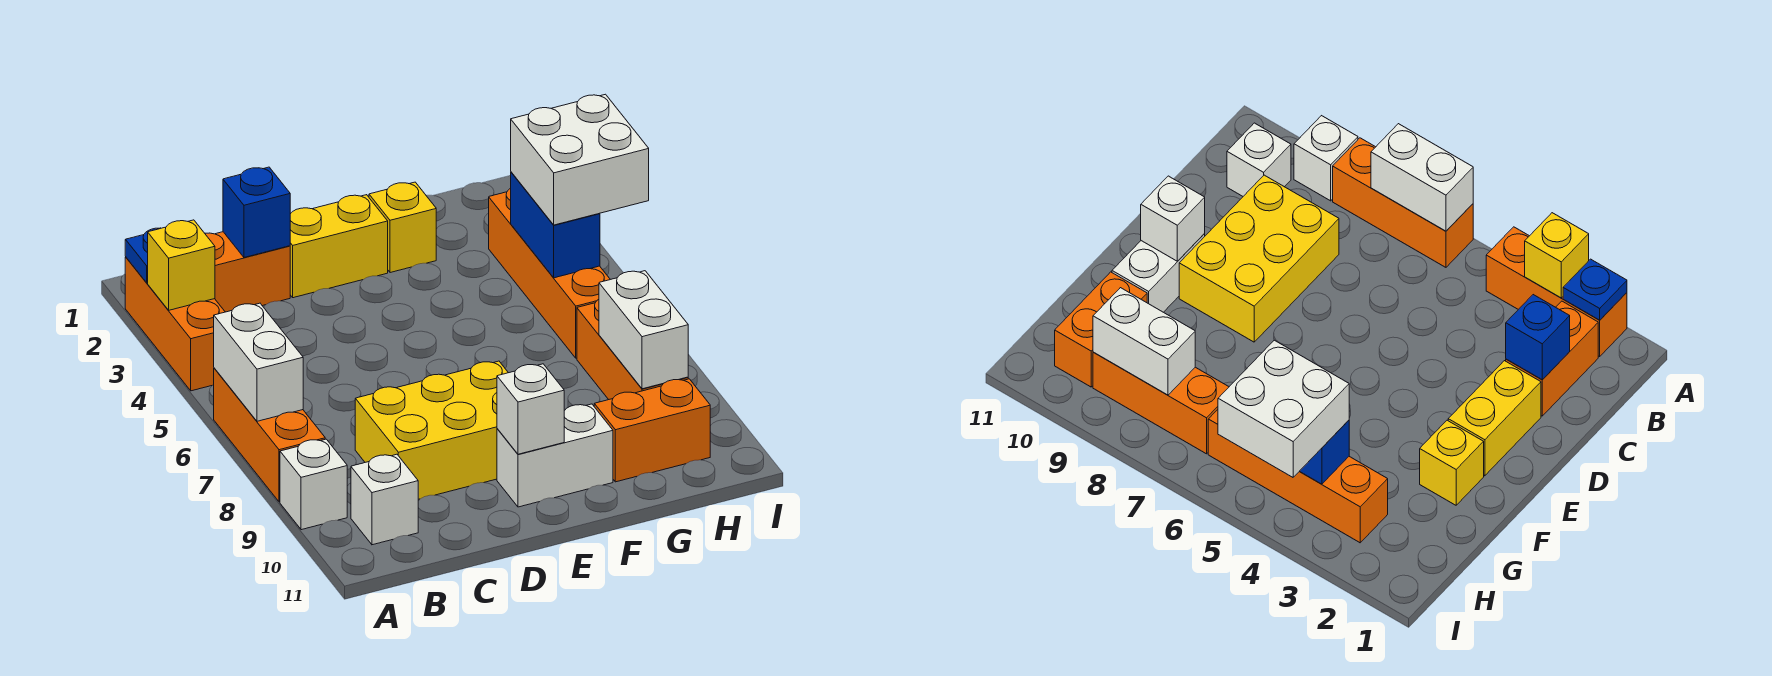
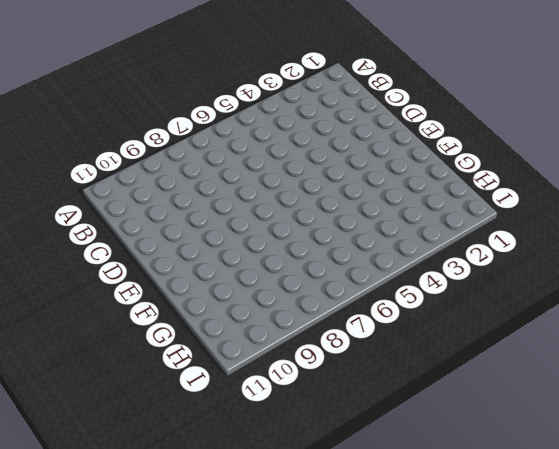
none -> orange 1x3 brick [125,257,225,391]
none -> orange 1x3 brick [214,368,325,502]
none -> white 1x1 brick [280,439,347,530]

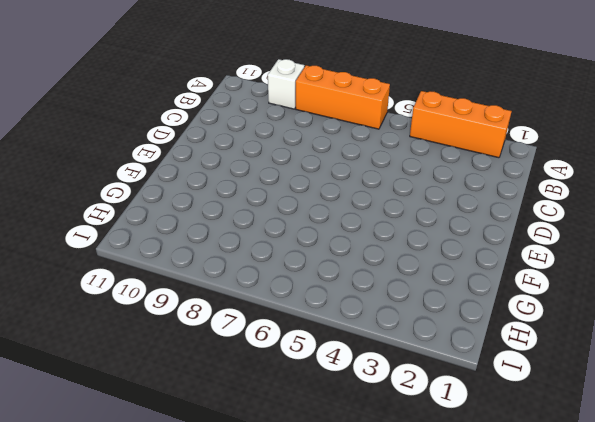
none -> orange 1x2 brick [205,232,290,312]
none -> white 1x1 brick [351,454,418,545]
none -> yellow 2x3 brick [355,361,508,499]

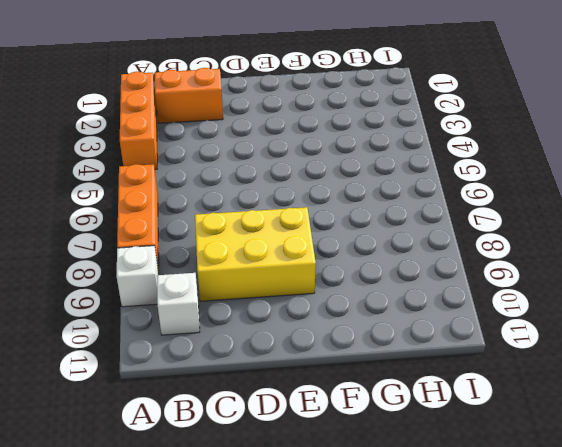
none -> yellow 1x2 brick [290,195,388,298]
none -> white 1x2 brick [497,404,613,507]
none -> yellow 1x1 brick [369,182,436,273]

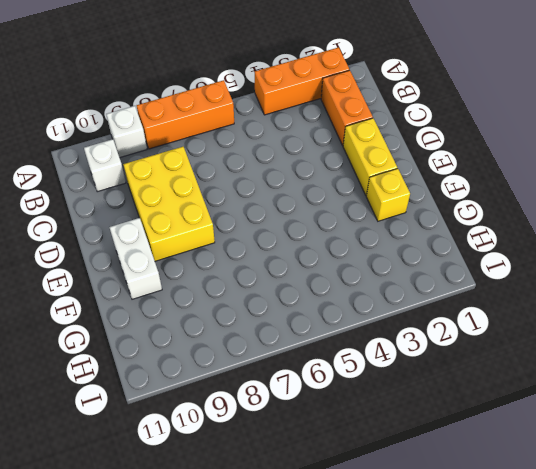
none -> orange 1x2 brick [594,379,710,482]
none -> orange 1x4 brick [489,188,610,358]
none -> orange 1x3 brick [577,300,688,400]

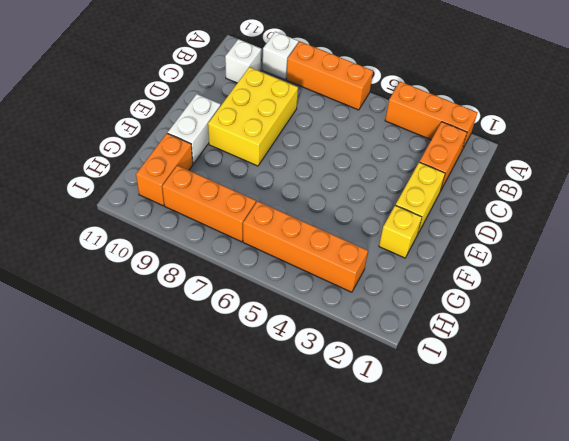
none -> blue 1x1 plate [125,228,161,283]
none -> yellow 1x1 brick [148,220,215,310]
none -> white 1x2 brick [214,303,303,421]

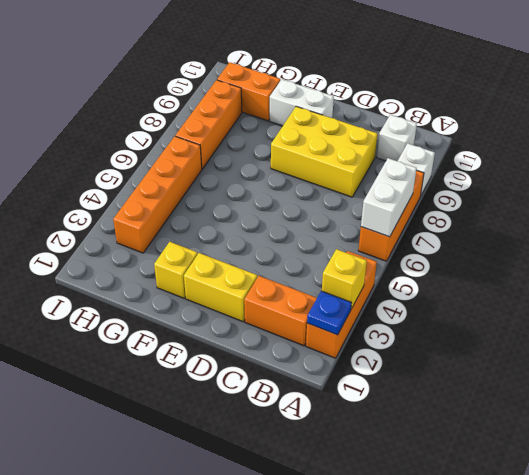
none -> blue 1x1 brick [223,167,290,257]
none -> white 1x1 brick [497,364,564,454]
none -> blue 1x2 brick [511,172,600,278]

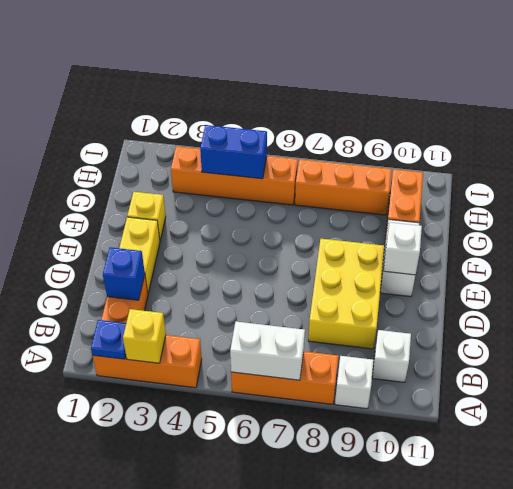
none -> white 1x2 brick [599,271,688,389]
none -> white 2x2 brick [511,94,649,225]

